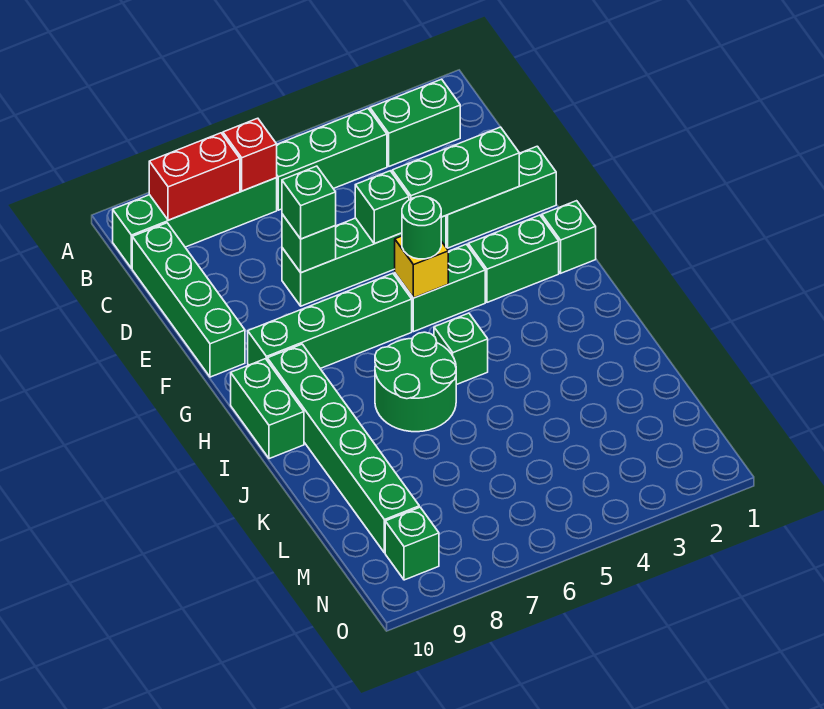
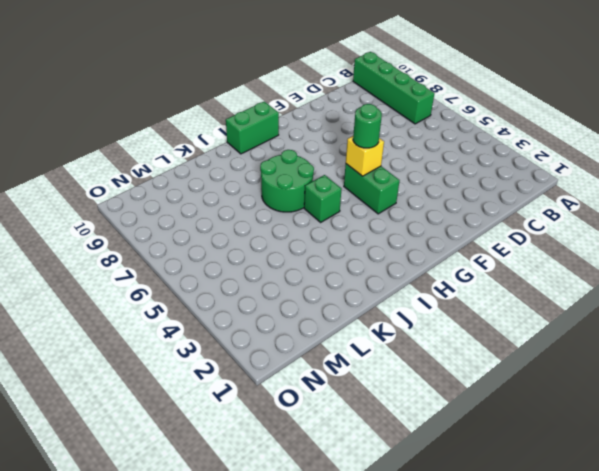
none -> green 1x2 brick [370,79,460,166]
none -> green 1x3 brick [276,109,387,210]
none -> green 1x4 brick [132,223,245,377]

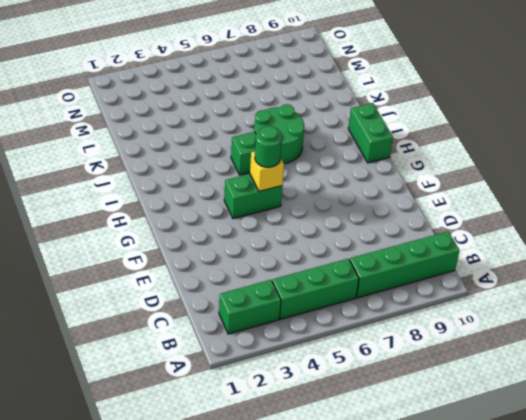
none -> green 1x4 brick [132,223,245,377]
none -> green 1x3 brick [446,146,556,248]
none -> green 1x4 brick [282,216,446,306]

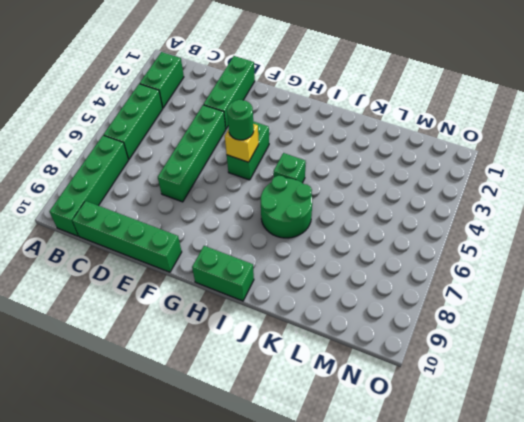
none -> green 1x1 brick [542,201,596,273]
none -> green 1x2 brick [468,215,559,302]
none -> green 1x4 brick [248,273,412,369]

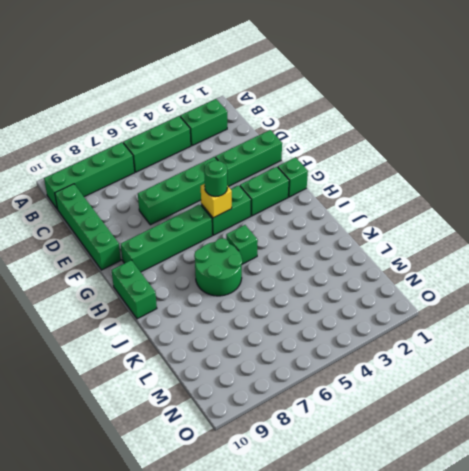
none -> green 1x6 brick [267,344,419,553]
none -> green 1x1 brick [385,507,439,580]
none -> red 1x1 brick [223,118,277,191]

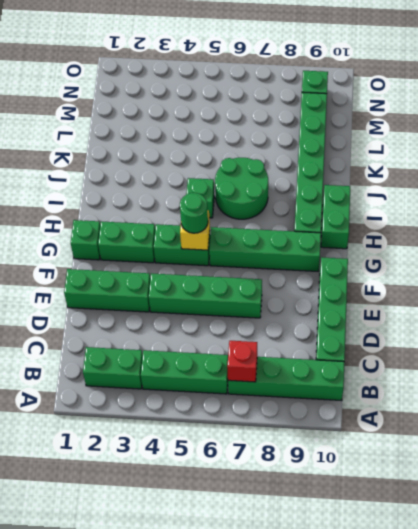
none -> red 1x2 brick [149,133,240,220]
none -> green 1x3 brick [392,127,519,217]
none -> green 1x1 brick [355,171,409,244]

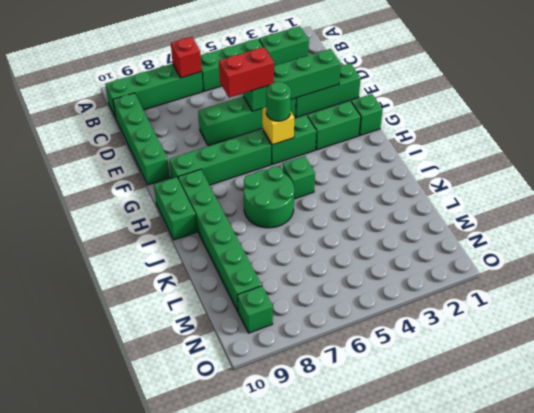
red 1x2 brick [219,47,274,98] -> red 1x2 brick moved to [149,133,240,220]
none -> green 1x1 brick [282,214,336,273]
none -> green 1x1 brick [282,166,336,239]

